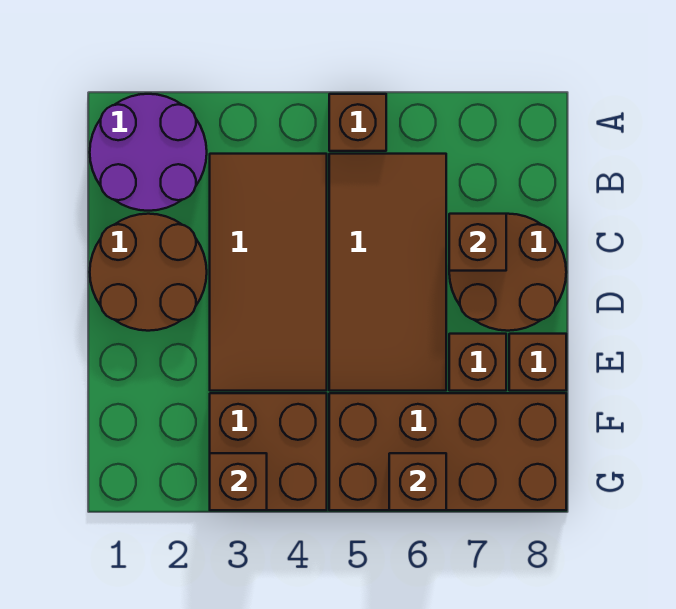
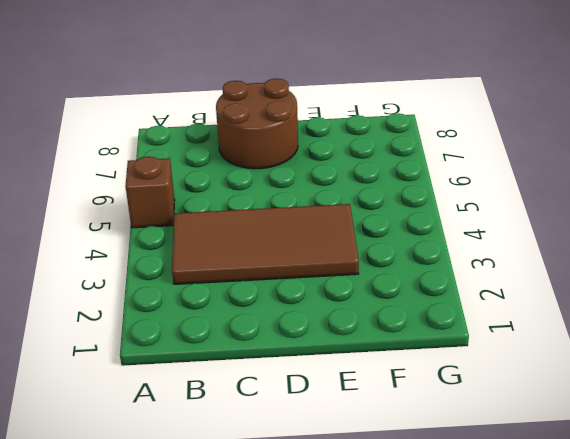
none -> purple 2x2 round brick [90,94,207,211]
none -> brown 2x4 tile [329,154,446,391]
none -> brown 2x2 round brick [90,214,207,331]

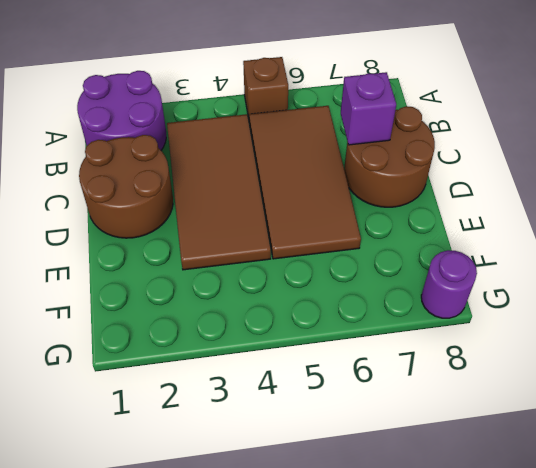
purple 1x1 brick [341,72,396,145] -> brown 1x1 brick [449,214,506,271]
purple 1x1 round brick [421,250,477,318] -> brown 2x4 brick [329,393,566,510]
none -> brown 1x1 brick [449,334,506,391]
none -> brown 1x1 brick [509,334,566,391]
none -> brown 2x2 brick [210,393,327,510]

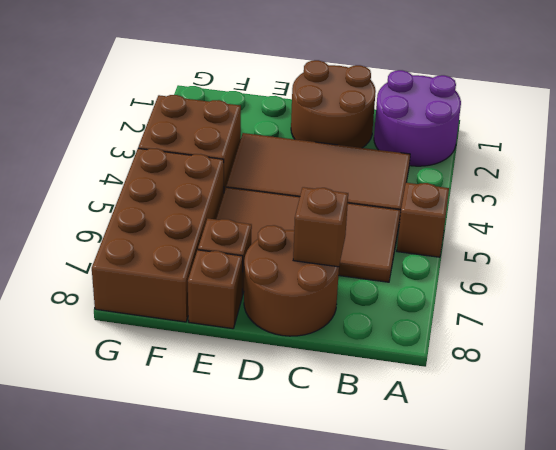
none -> brown 1x1 brick [210,453,267,510]
none -> brown 1x1 brick [389,453,446,510]

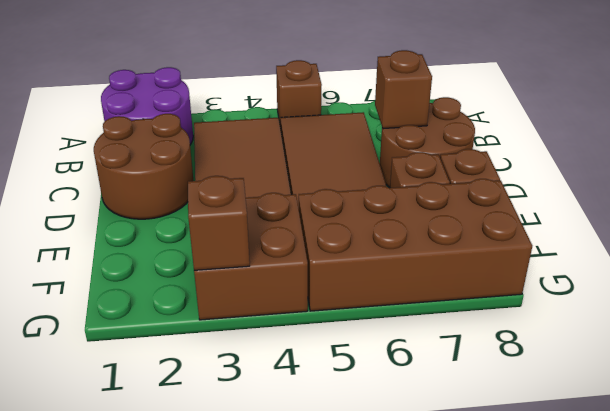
none -> brown 1x1 brick [389,453,446,510]

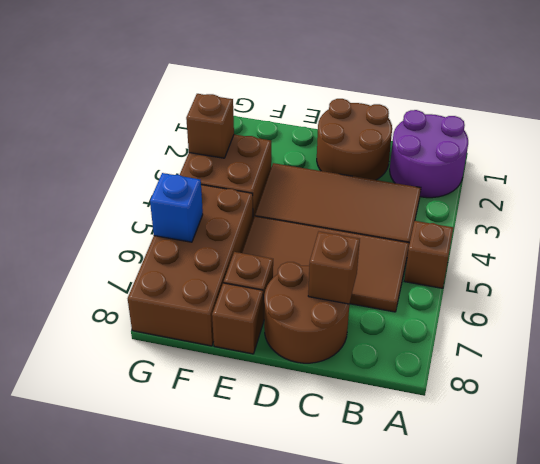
blue 1x1 brick [150,173,203,242] -> brown 1x1 brick [389,453,446,510]

